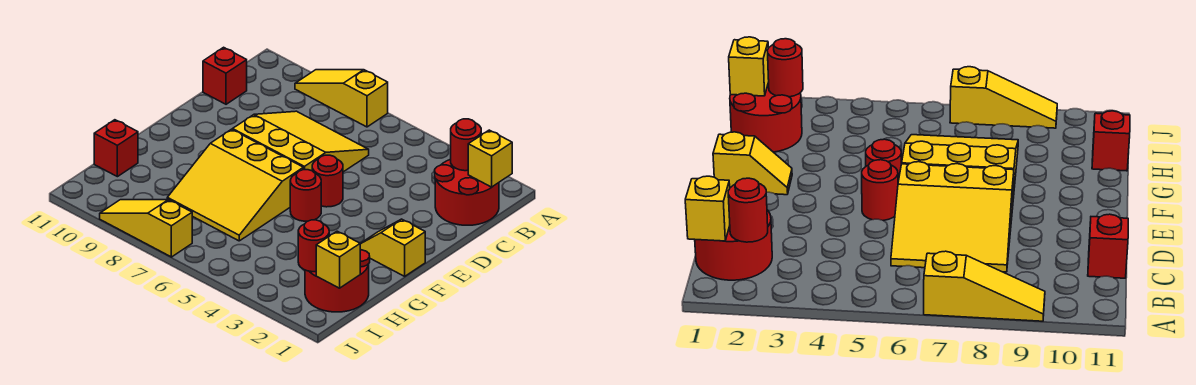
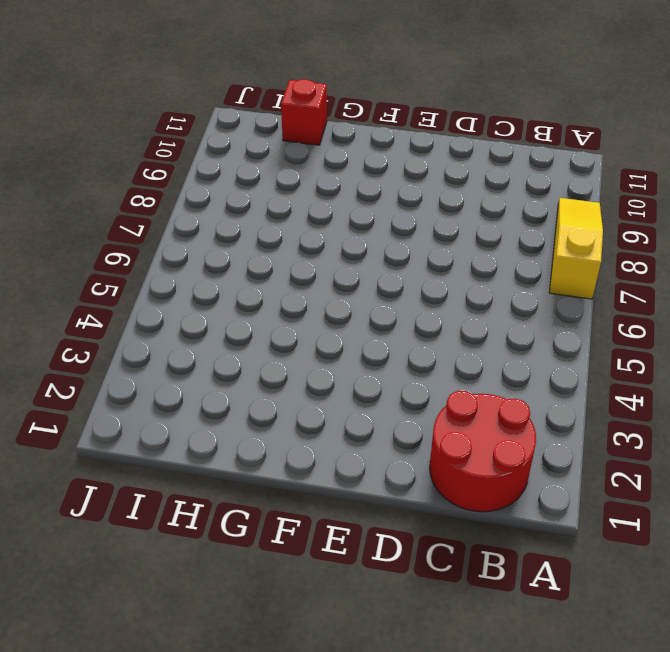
none -> yellow 3x3 slope [233,111,369,172]
none -> red 1x1 brick [203,47,247,104]
none -> red 1x1 round brick [312,155,343,207]

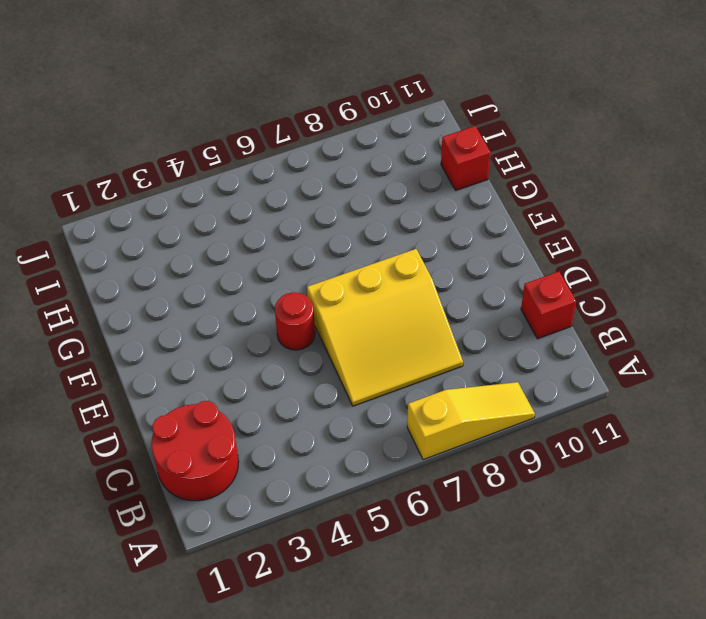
none -> yellow 1x2 slope [360,219,425,276]
none -> red 1x1 round brick [290,170,321,221]
none -> yellow 3x3 slope [167,129,303,241]

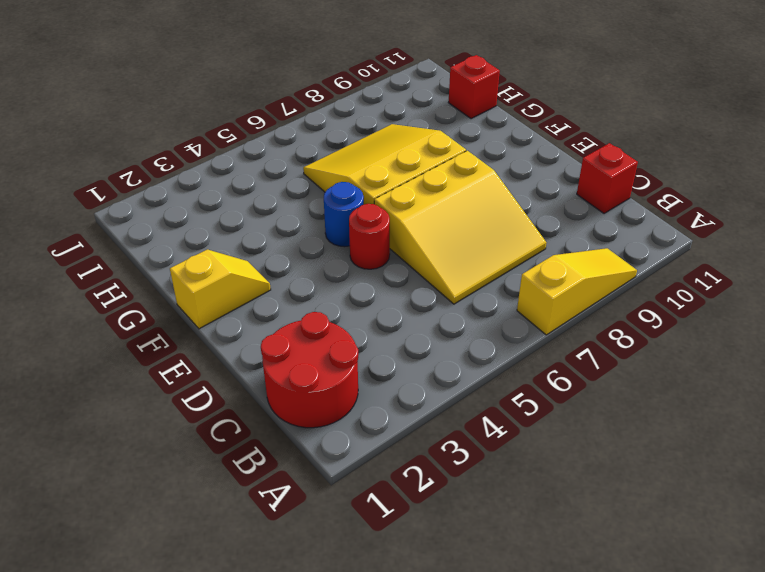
blue 1x1 round brick [324,182,364,247] -> red 1x1 round brick [290,170,321,221]
none -> red 2x2 round brick [305,249,370,312]
none -> yellow 1x3 slope [100,200,192,257]
none -> yellow 1x1 brick [468,130,512,187]

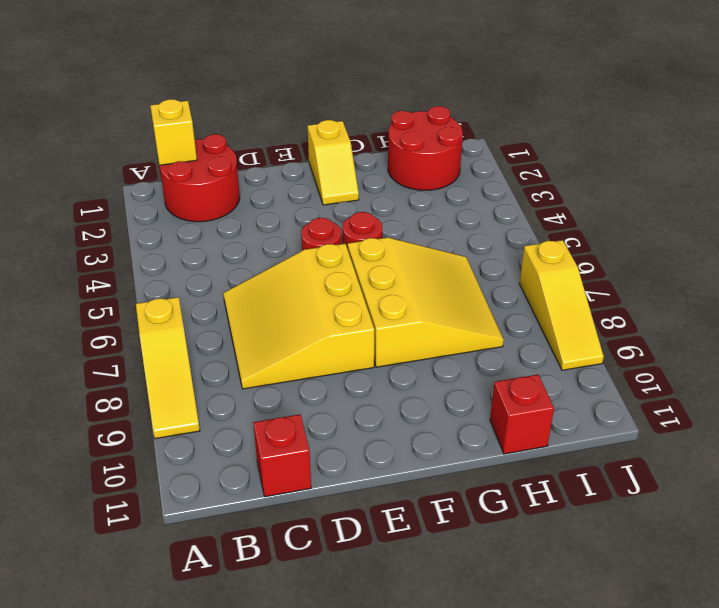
none -> red 1x1 round brick [451,119,481,171]
none -> yellow 1x1 brick [316,231,360,288]
none -> red 1x1 round brick [298,220,329,272]

